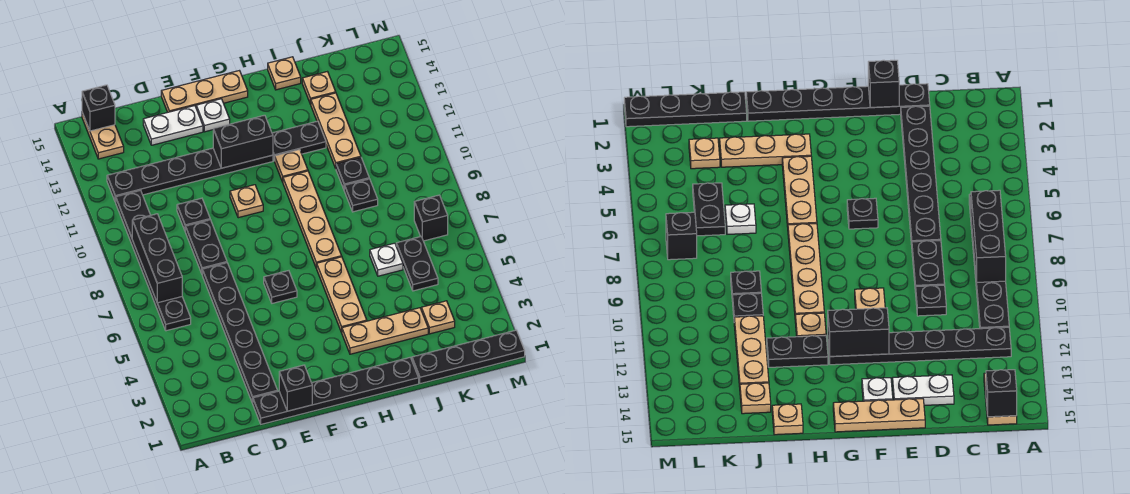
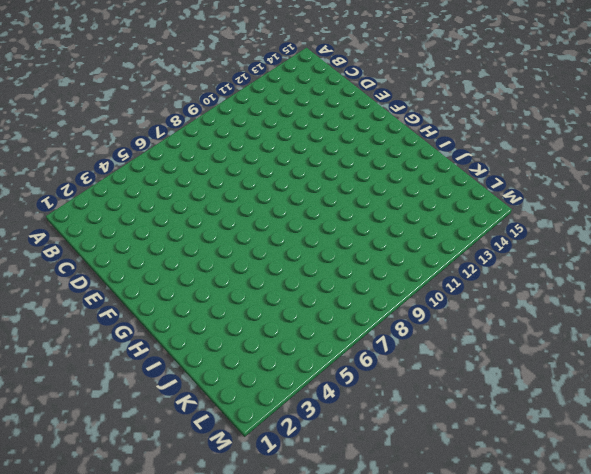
none -> black 1x6 plate [116,190,191,331]
none -> black 1x6 plate [107,148,273,202]
none -> tan 1x2 plate [82,113,124,159]
none -> black 1x6 plate [253,358,419,424]

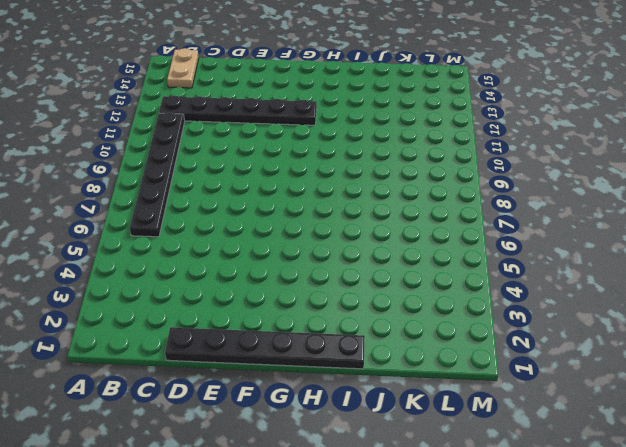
none -> black 1x6 plate [202,263,278,403]
none -> black 1x2 plate [185,220,227,273]
none -> black 1x1 plate [177,198,210,230]
none -> white 1x2 plate [143,106,203,145]

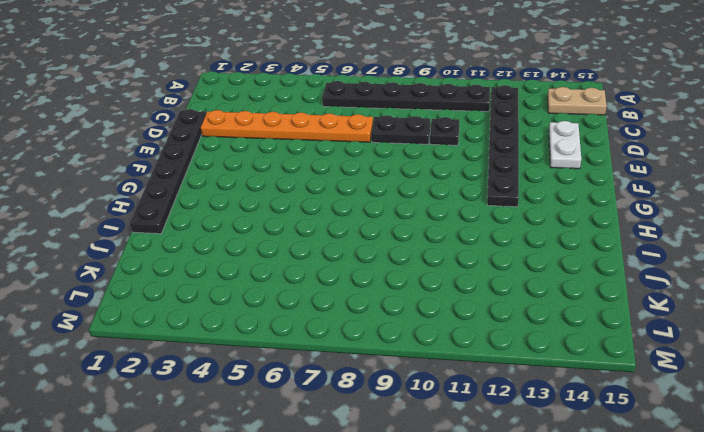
orange 1x6 plate [201,110,373,142] -> black 1x6 plate [202,263,278,403]
none -> tan 1x3 plate [161,71,248,112]
none -> black 1x1 plate [264,271,297,303]
none -> tan 1x1 plate [230,185,263,218]
none -> white 1x1 plate [196,99,230,132]

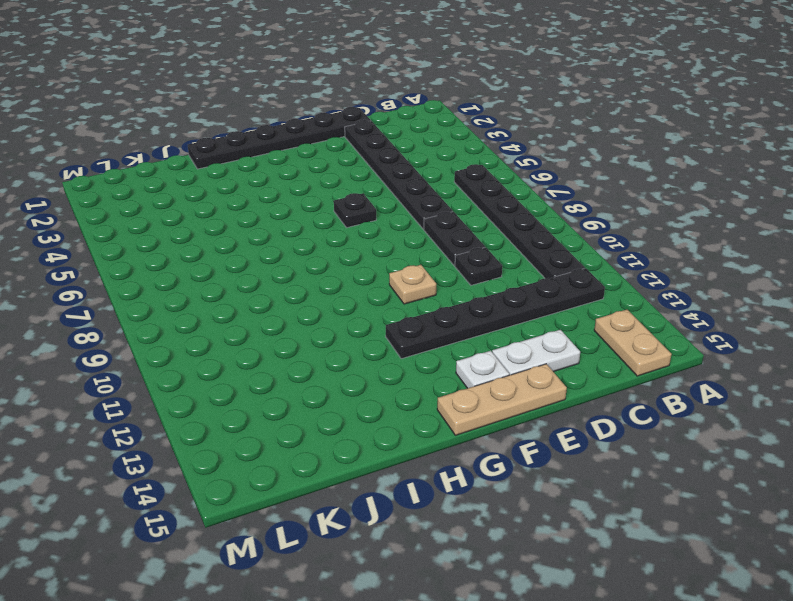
none -> tan 1x3 plate [342,308,428,354]
none -> tan 1x3 plate [316,257,367,333]
none -> tan 1x4 plate [283,171,342,268]
none -> tan 1x1 plate [275,150,308,182]

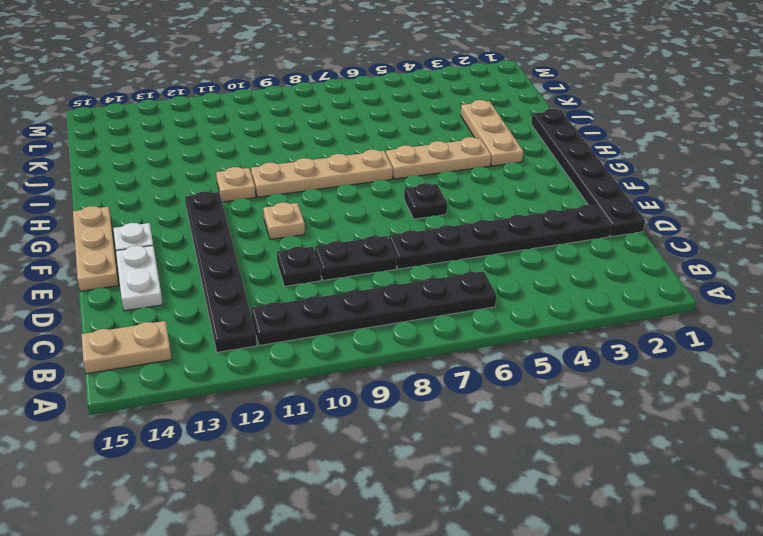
none -> black 1x2 plate [272,121,326,161]
none -> tan 1x1 plate [268,57,301,90]
none -> black 1x4 plate [412,330,525,384]
none -> white 1x1 plate [370,243,403,276]

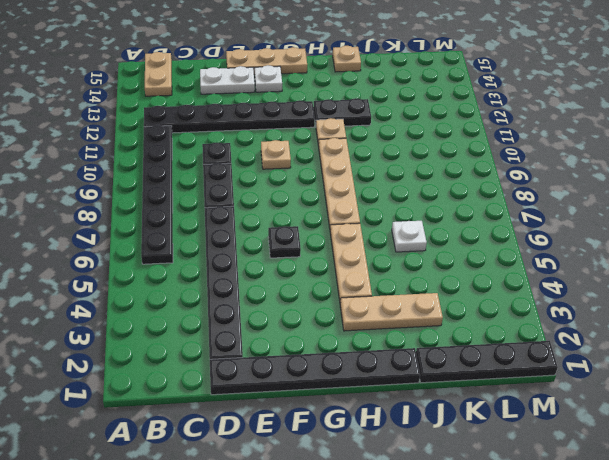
none -> black 1x1 plate [344,179,378,212]
none -> black 1x1 plate [336,158,369,189]
none -> tan 1x3 plate [311,93,361,168]
none -> tan 1x1 plate [302,72,336,104]

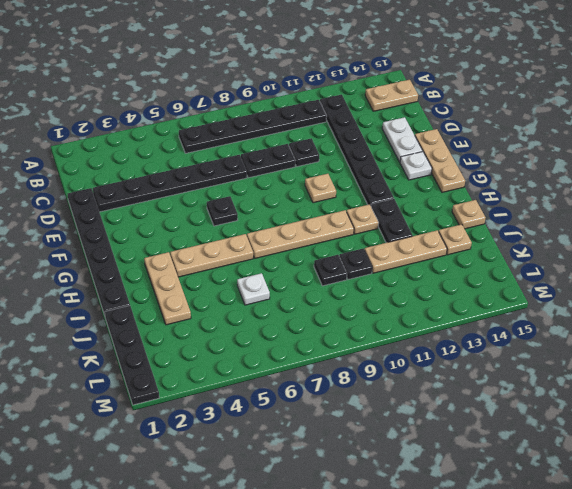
none -> tan 1x1 plate [421,301,455,334]
none -> black 1x2 plate [396,237,438,291]
none -> black 1x1 brick [414,195,448,241]
none -> black 1x3 brick [132,214,182,303]

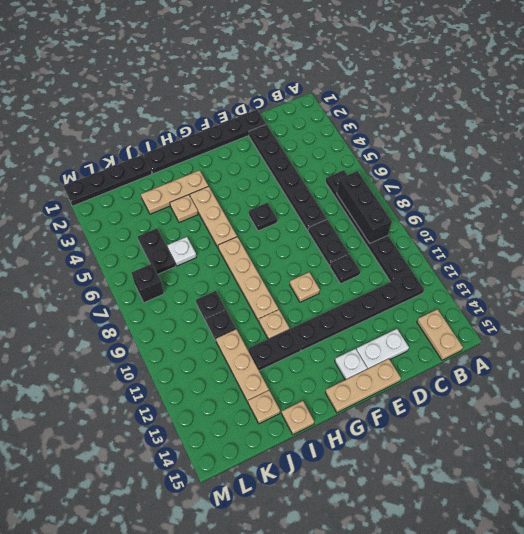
tan 1x1 plate [170,195,198,223] -> tan 1x1 plate moved to [421,301,455,334]
none -> black 1x1 brick [82,85,115,131]
none -> black 1x1 brick [279,365,312,411]
none -> black 1x2 brick [213,115,273,168]

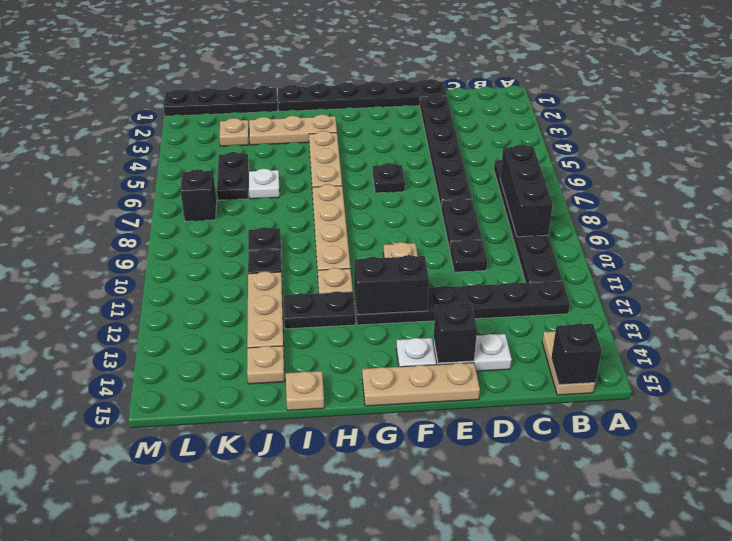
black 1x1 brick [434,303,477,363] -> black 1x1 brick moved to [279,365,312,411]

